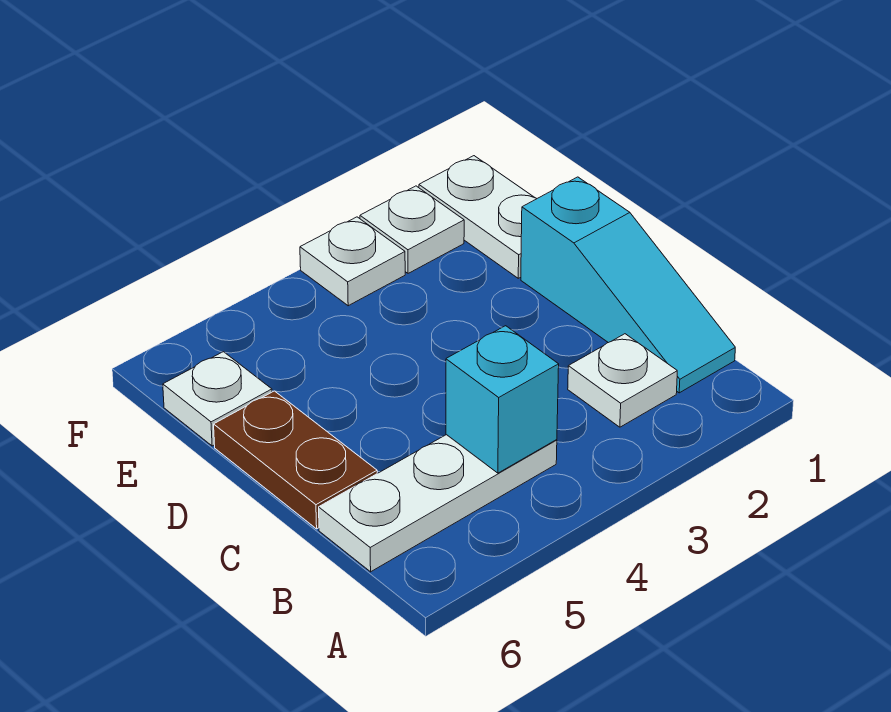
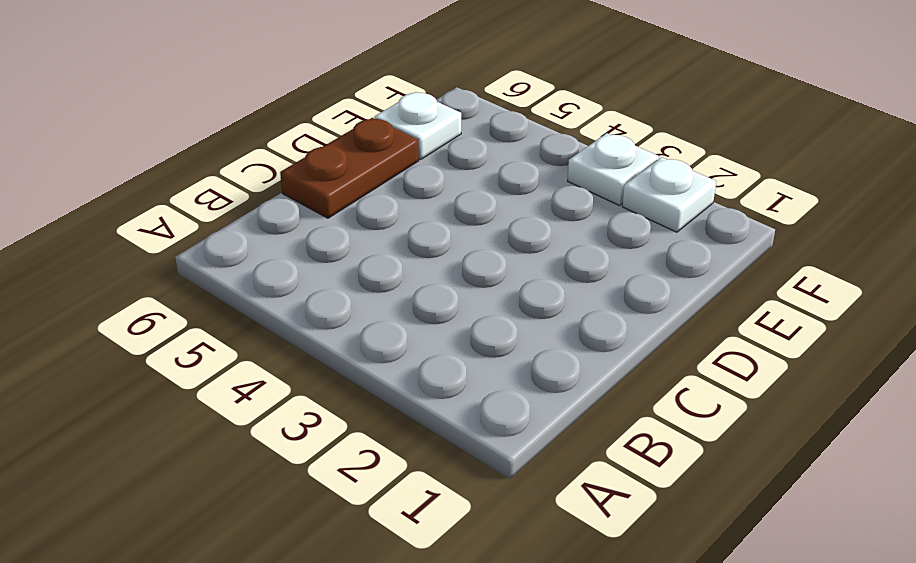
none -> cyan 1x3 slope [521,177,735,393]
none -> white 1x1 plate [568,334,677,427]

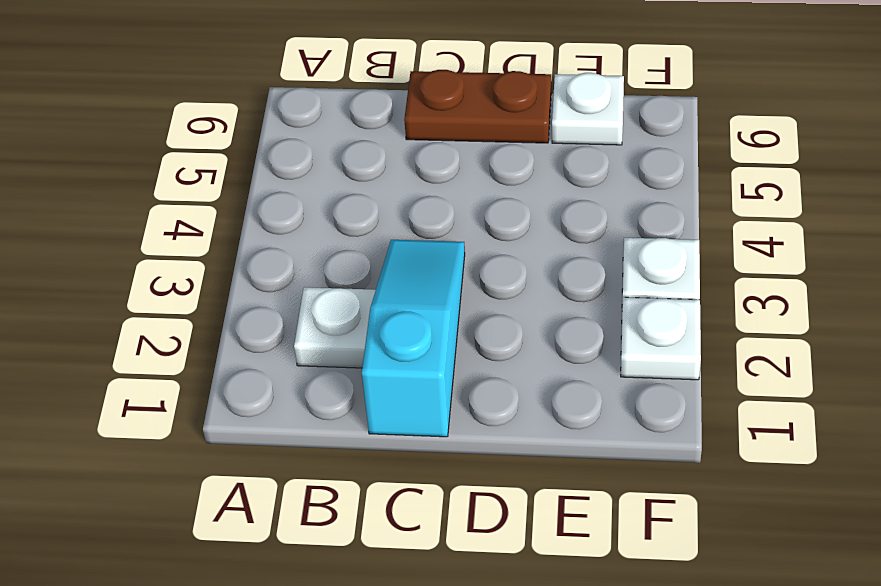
cyan 1x3 slope [362,240,465,437] -> cyan 1x3 slope turned to [521,177,735,393]
none -> white 1x3 plate [319,435,557,572]
none -> white 1x2 plate [419,156,537,278]

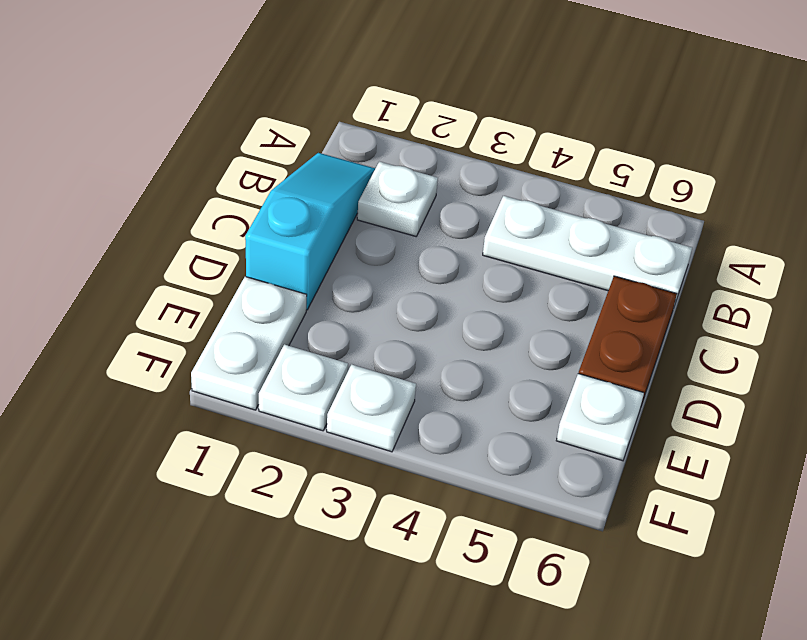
none -> cyan 1x1 brick [446,326,559,473]

